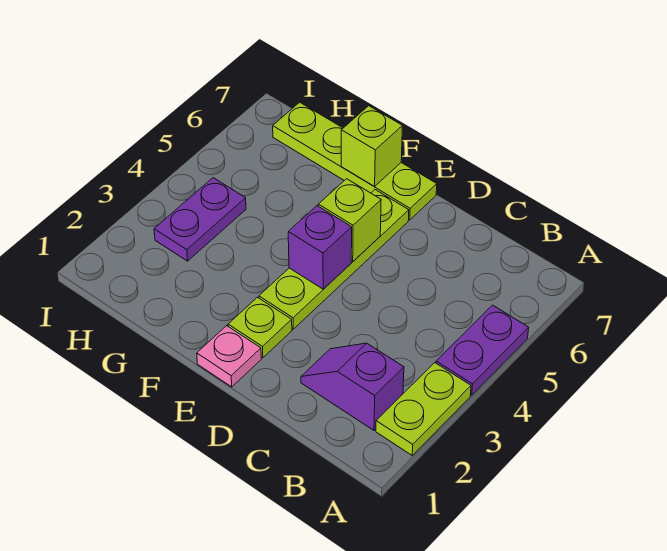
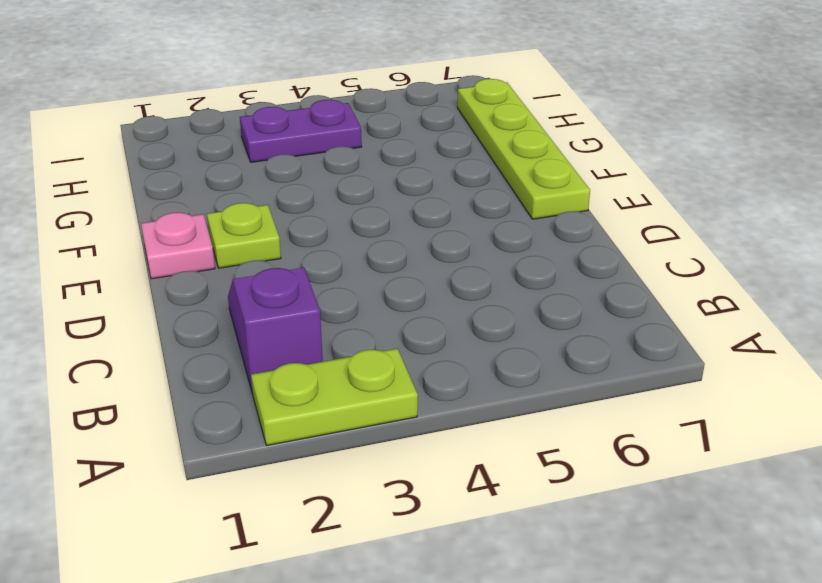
none -> purple 1x2 plate [436,305,529,395]
none -> lime 1x4 plate [259,190,409,329]

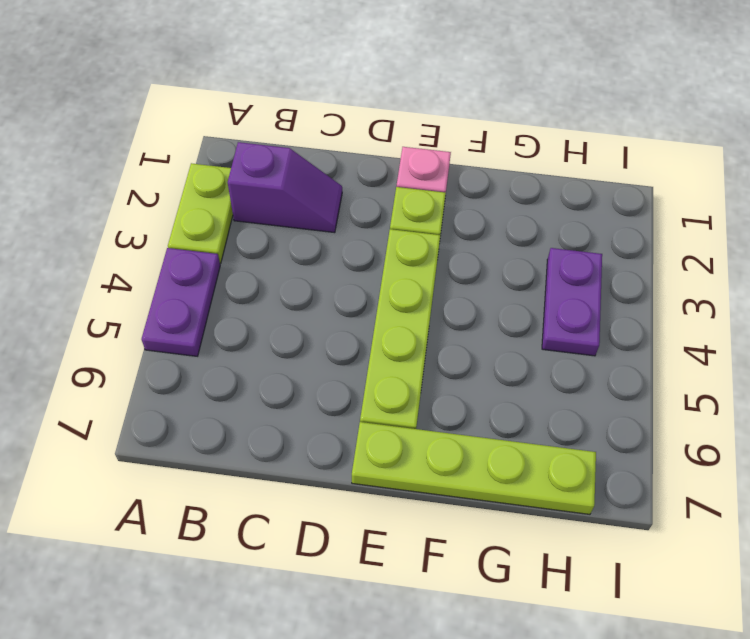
none -> purple 1x1 brick [288,206,352,289]
none -> lime 1x1 brick [318,179,381,261]

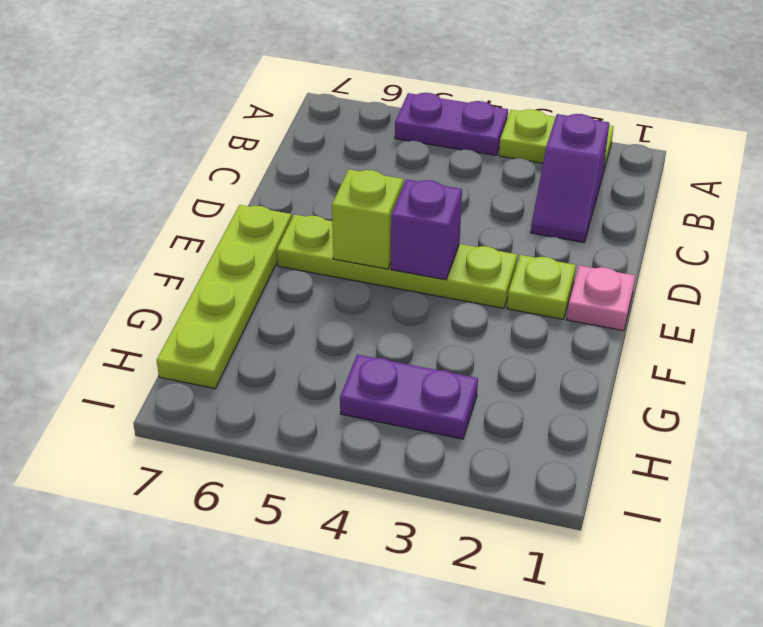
none -> lime 1x1 brick [341,106,402,187]

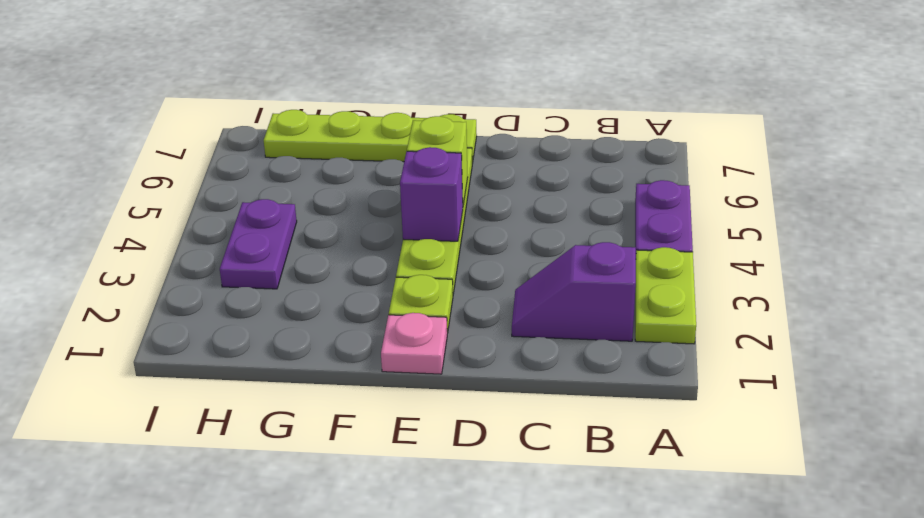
none -> lime 1x1 brick [341,106,402,187]

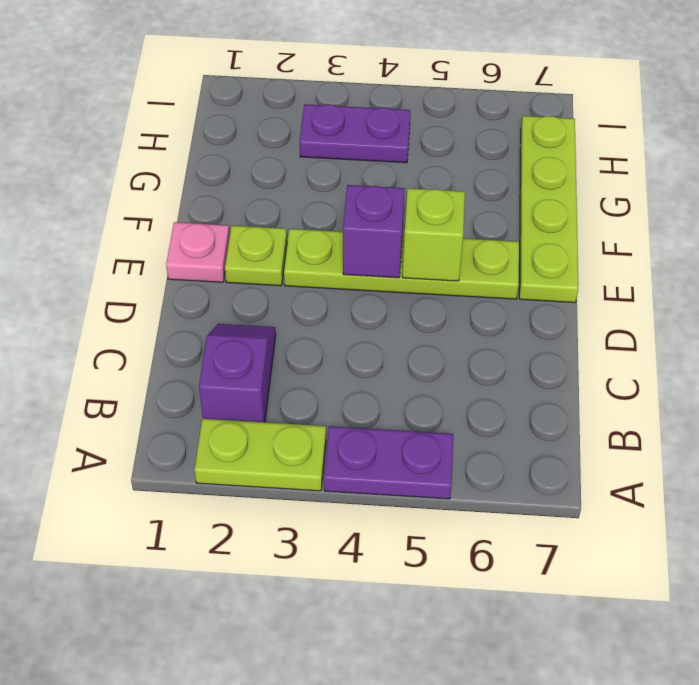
none -> lime 1x1 brick [341,106,402,187]

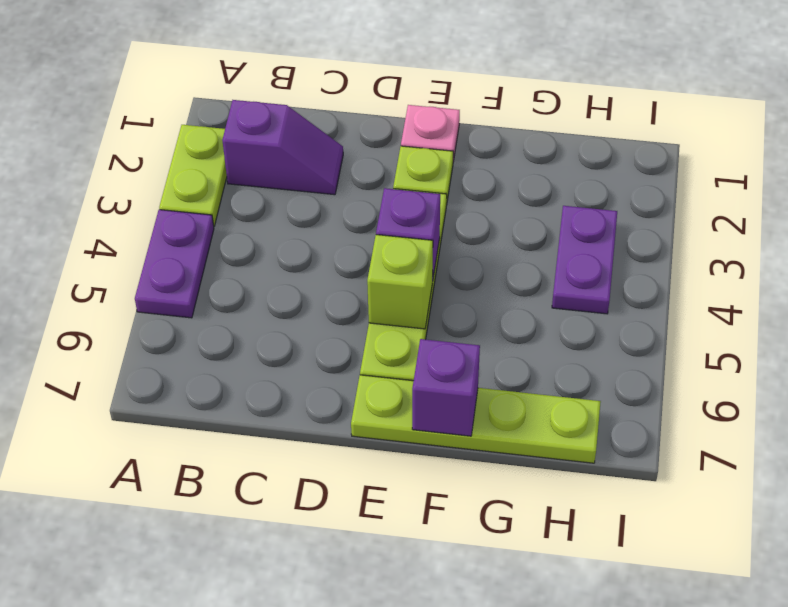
purple 1x1 brick [412,339,480,436] -> lime 1x1 brick [341,106,402,187]

